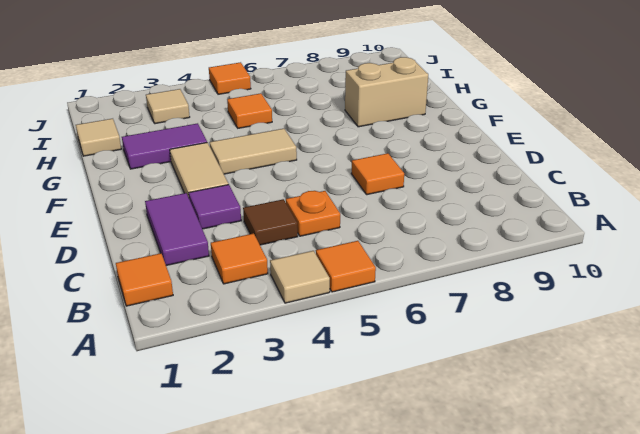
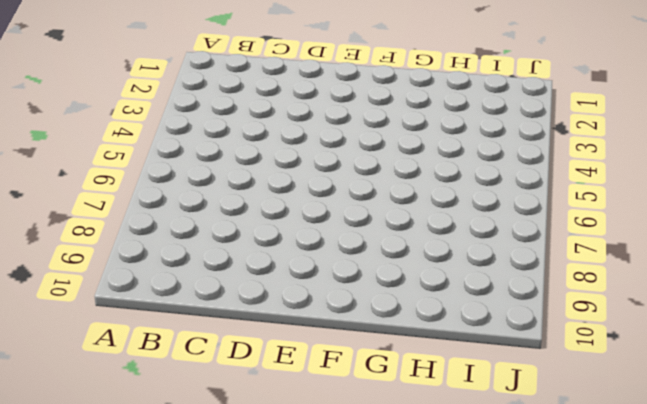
none -> tan 1x1 tile [270,251,330,303]
none -> orange 1x1 tile [316,241,376,292]
none -> orange 1x1 tile [116,253,173,306]

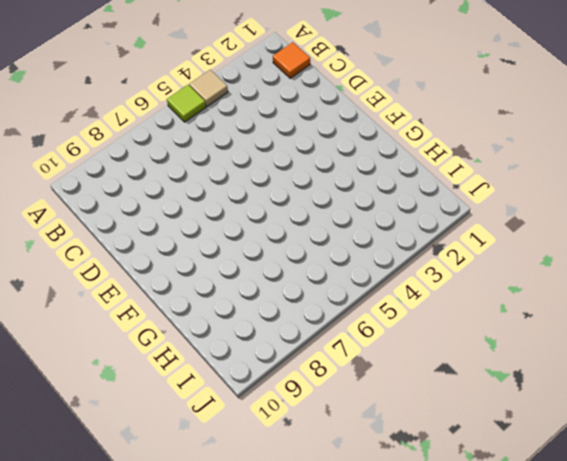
lime 1x1 tile [167,85,206,122] -> orange 1x1 tile [316,241,376,292]
none -> orange 1x1 tile [211,233,268,284]
none -> purple 1x2 tile [145,193,209,266]
none -> brown 1x1 tile [243,199,298,245]

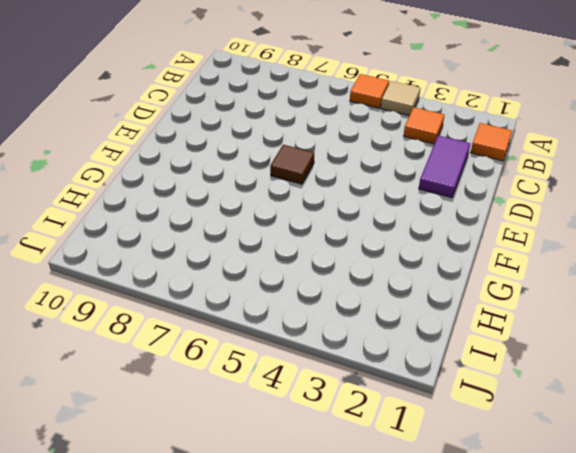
brown 1x1 tile [270,145,314,184] -> brown 1x1 tile moved to [243,199,298,245]
none -> orange 1x1 plate [286,191,340,236]
none -> purple 1x1 tile [189,185,241,229]
none -> orange 1x1 tile [351,153,404,195]

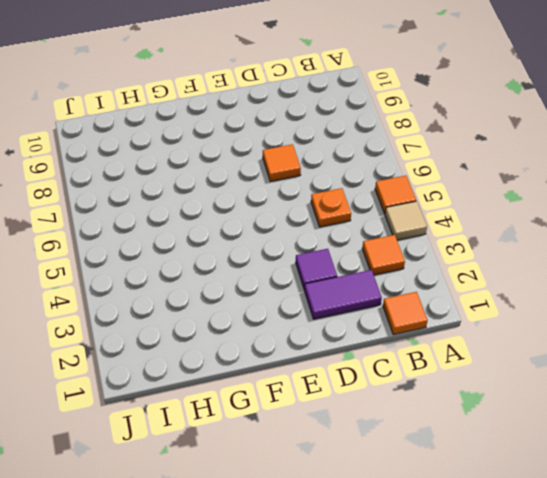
none -> brown 1x1 tile [243,199,298,245]
none -> tan 1x2 tile [170,143,229,197]
none -> tan 1x2 tile [210,129,297,174]

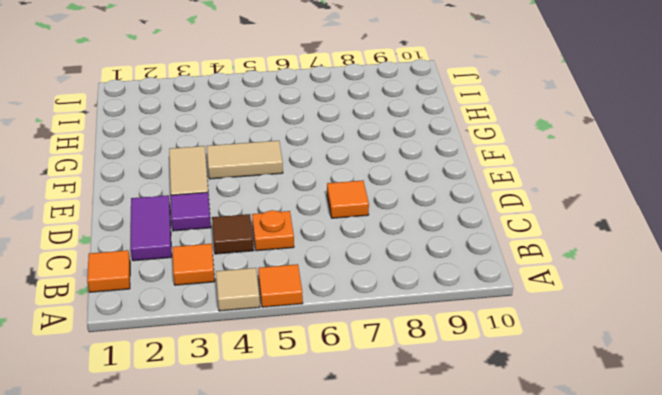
none -> purple 1x2 tile [122,123,207,169]
none -> tan 1x2 brick [345,57,428,127]
none -> tan 1x1 tile [76,119,121,156]

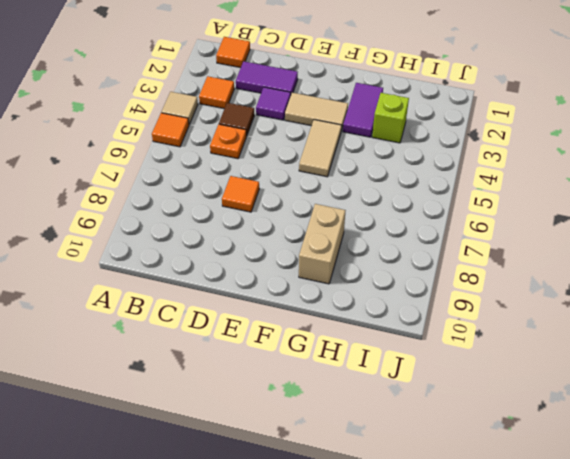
lime 1x1 brick [372,93,409,143] -> none
none -> tan 1x1 tile [76,119,121,156]
none -> orange 1x1 tile [227,93,272,128]
none -> tan 1x1 tile [146,89,190,124]

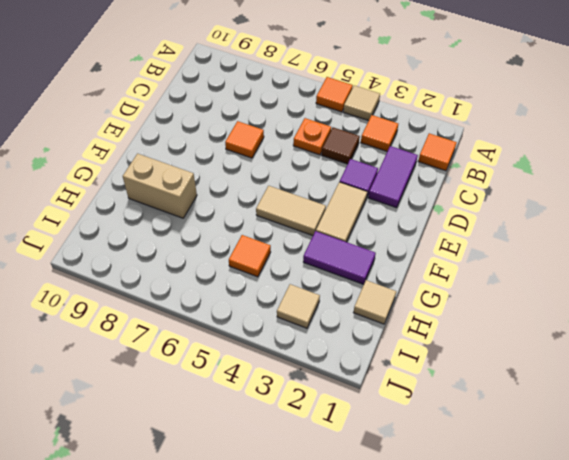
none -> orange 1x1 tile [209,62,251,94]

